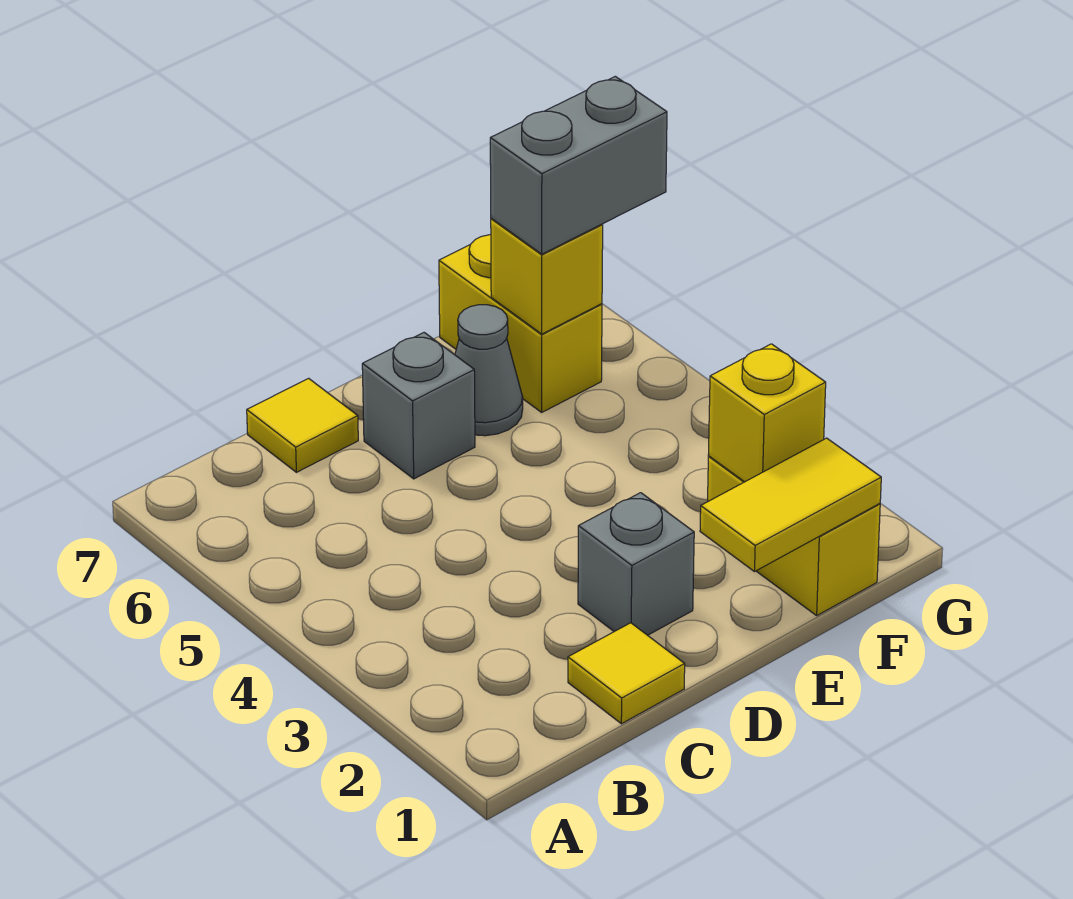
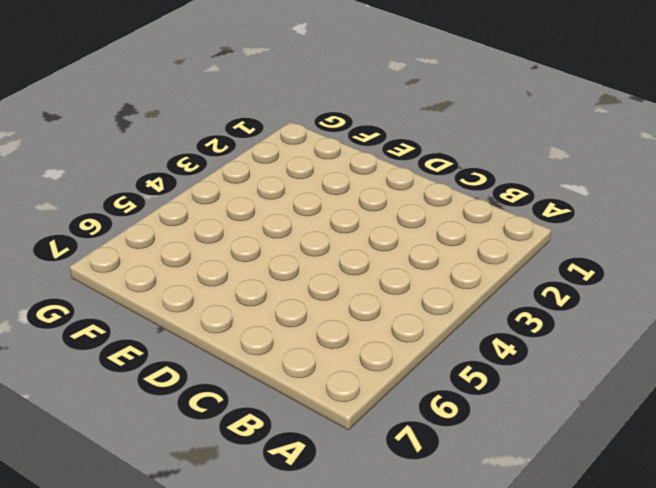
none -> yellow 1x1 tile [568,623,685,724]
none -> yellow 1x1 tile [247,378,358,472]

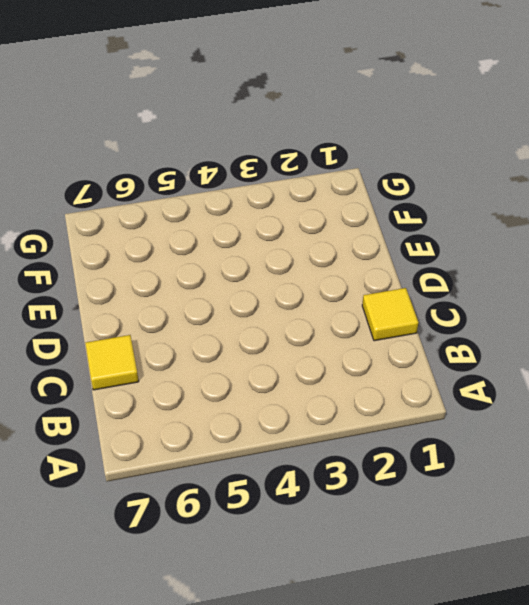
none -> grey 1x1 brick [578,493,694,635]
none -> grey 1x1 brick [362,333,475,479]

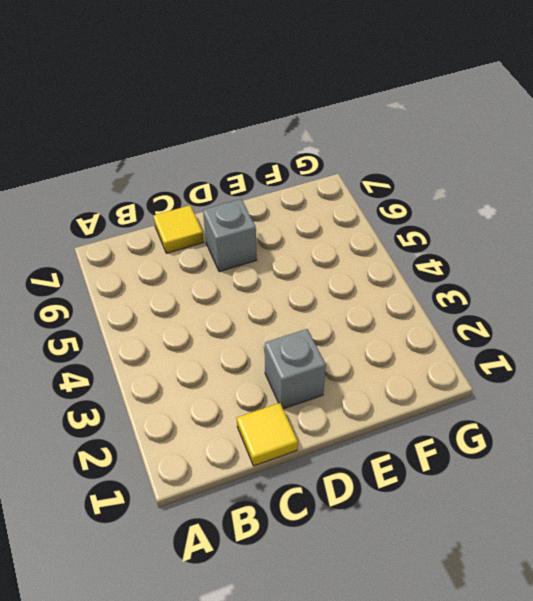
none -> grey 1x1 cone [455,305,523,436]
none -> yellow 1x2 brick [708,456,880,615]

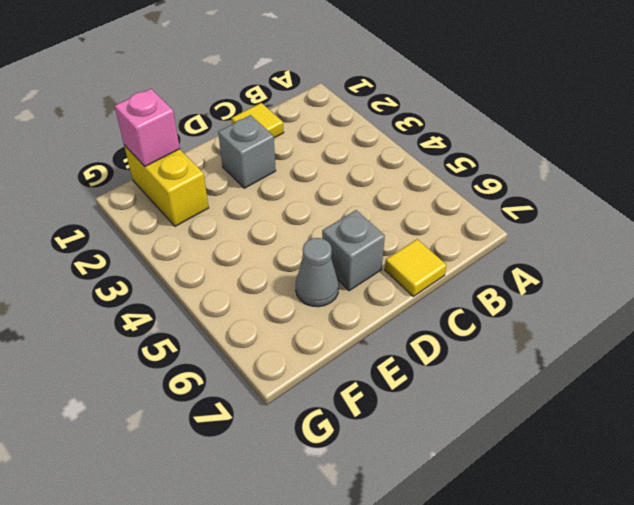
pink 1x1 brick [115,89,180,166] -> yellow 1x2 tile [700,438,881,571]
none -> yellow 1x2 brick [439,235,602,412]
none -> yellow 1x1 brick [708,344,826,482]

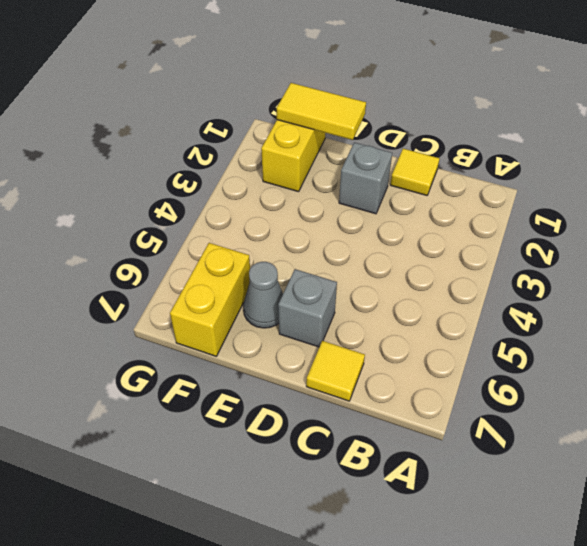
none -> yellow 1x1 brick [708,344,826,482]
none -> yellow 1x1 brick [491,218,603,334]

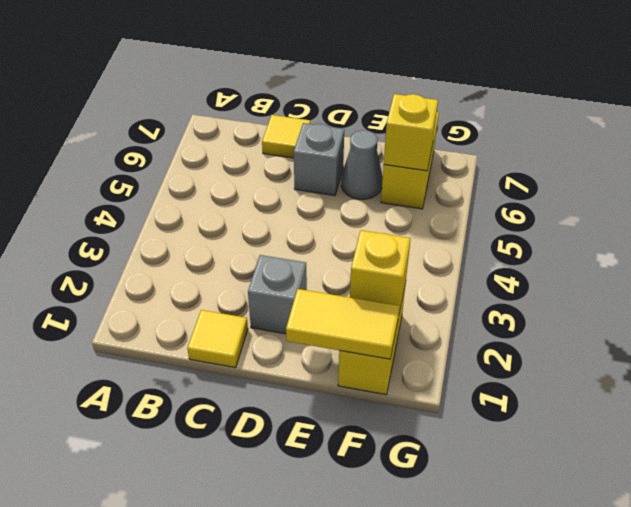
none -> grey 1x2 brick [490,76,667,254]

